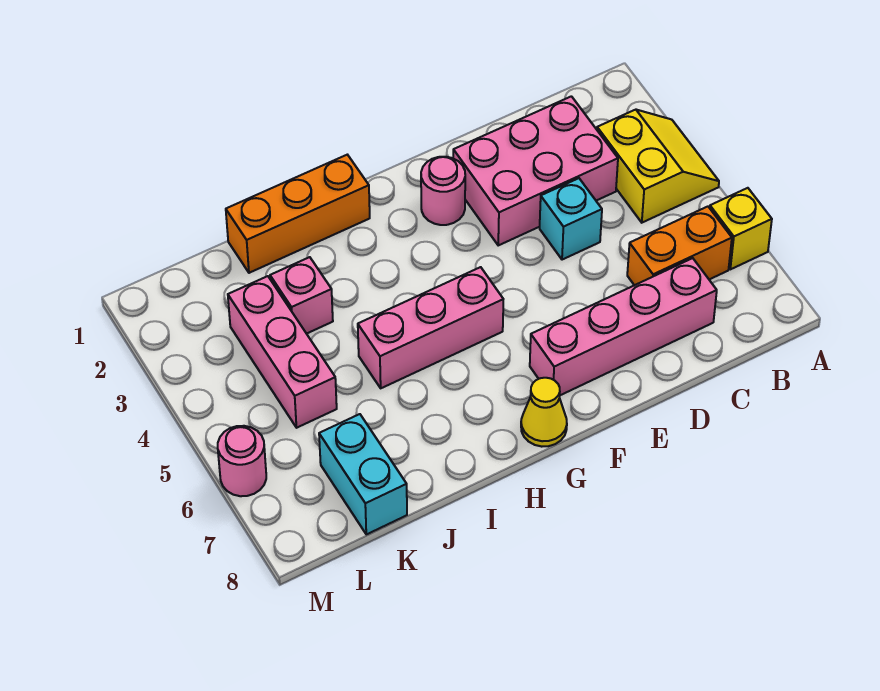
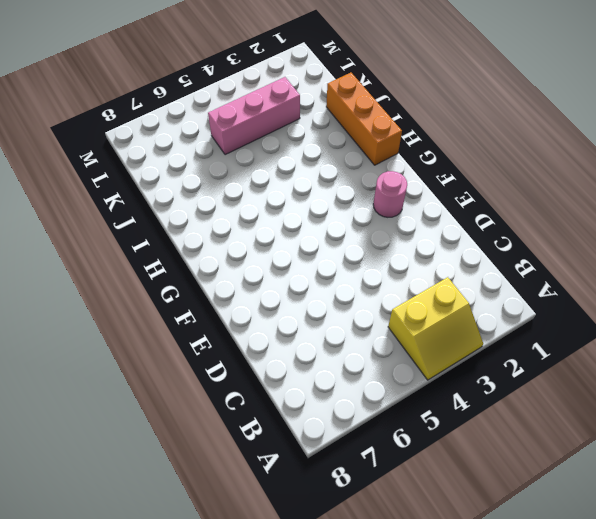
none -> yellow 1x1 brick [710,188,772,269]
none -> orange 1x2 brick [627,207,732,285]
none -> pink 2x3 brick [453,96,618,245]

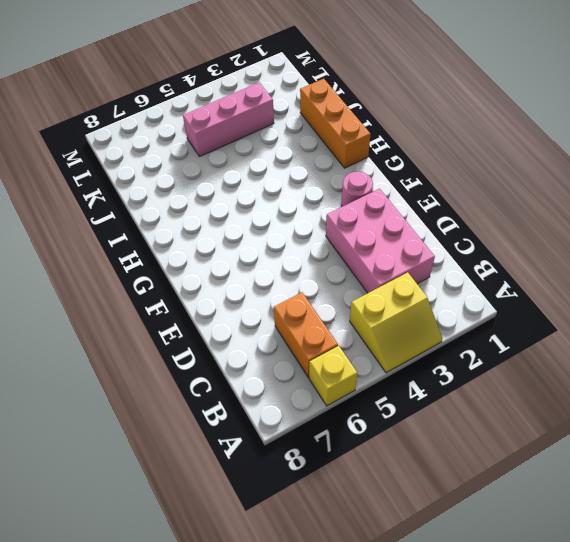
none -> pink 1x4 brick [530,258,717,395]
none -> cyan 1x1 brick [540,178,602,260]
none -> pink 1x3 brick [358,267,503,388]

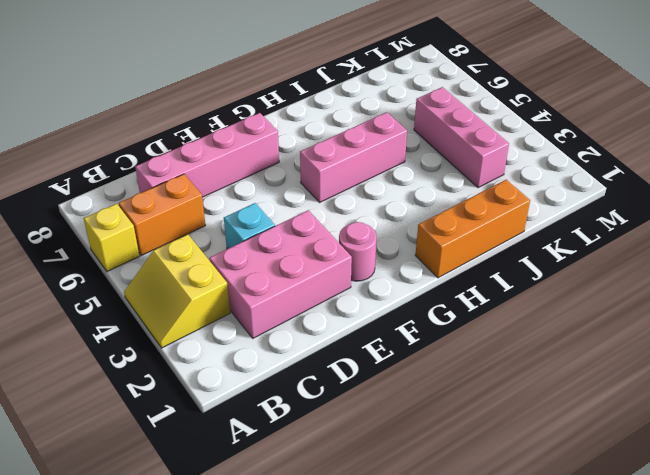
none -> yellow 1x1 cone [521,378,567,447]
none -> pink 1x1 brick [270,257,333,334]
none -> cyan 1x2 brick [319,414,407,534]

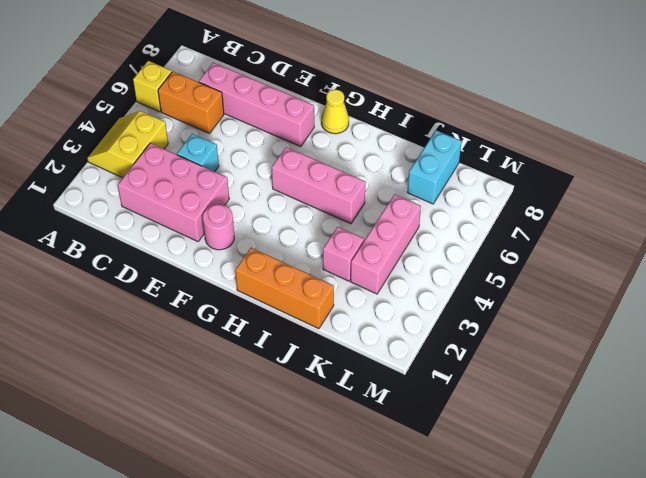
none -> pink 1x1 round brick [218,426,266,496]

